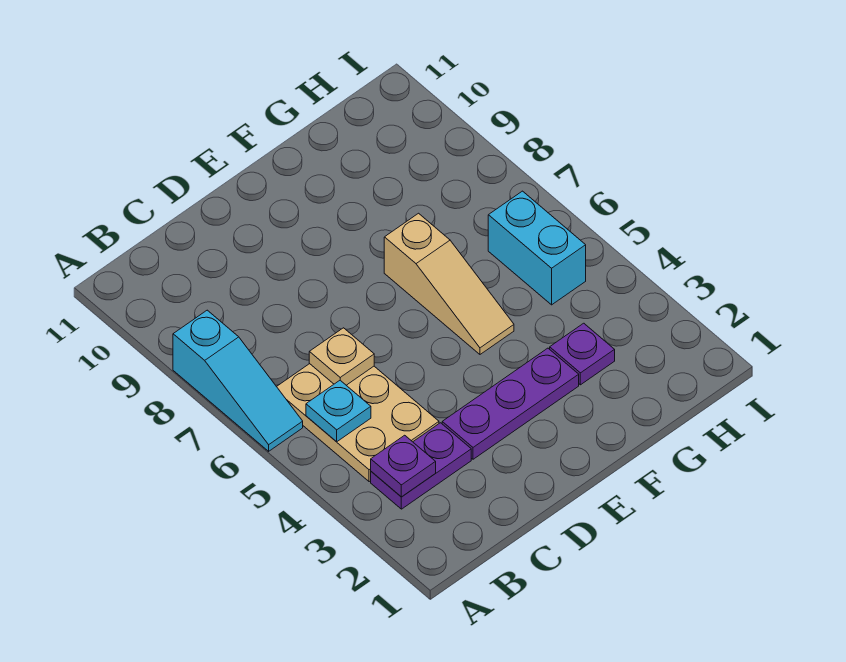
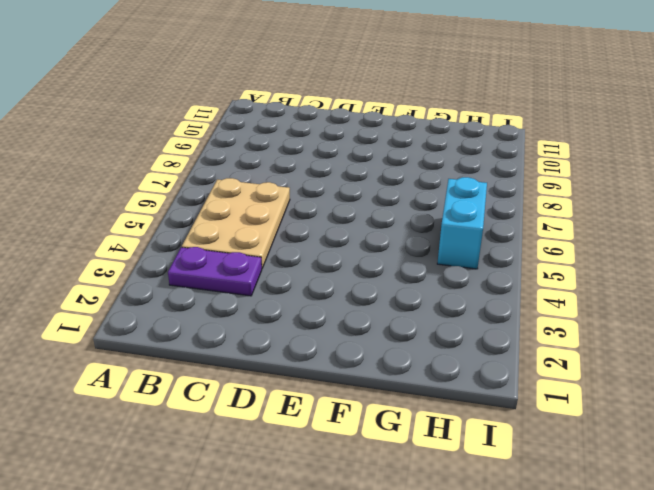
none -> cyan 1x3 slope [173,310,303,451]
none -> purple 1x3 plate [442,348,579,459]

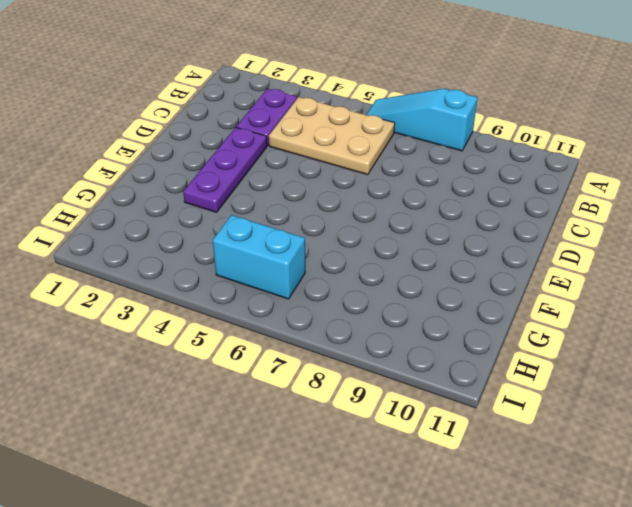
none -> tan 1x3 slope [384,213,514,354]
none -> purple 1x1 plate [550,323,615,385]

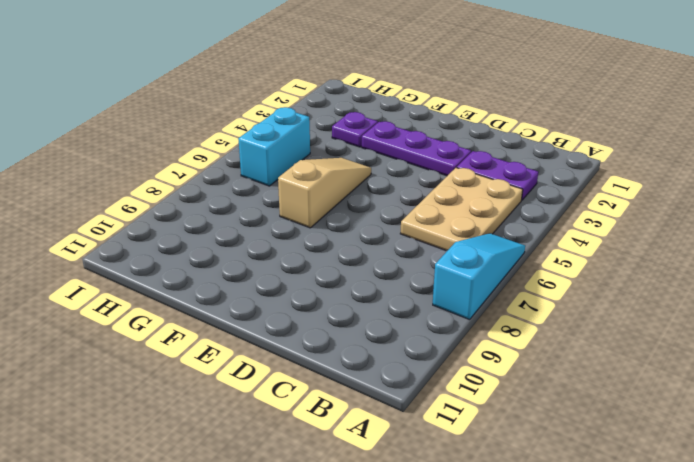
none -> purple 1x1 plate [371,435,436,497]
none -> cyan 1x1 plate [306,380,371,442]

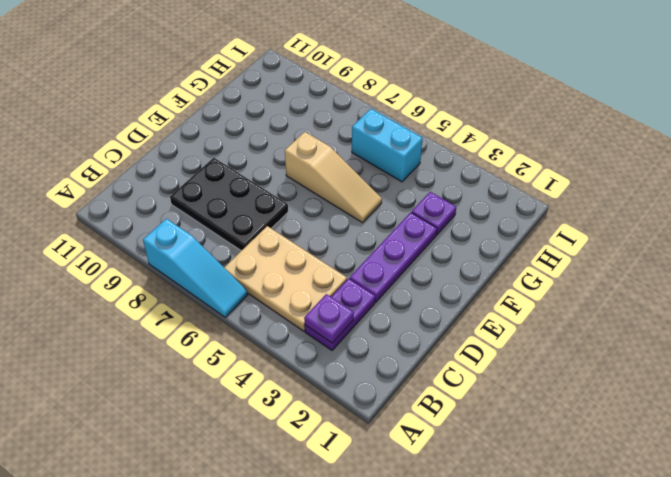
black 2x3 plate [170,158,288,251] -> none
none -> cyan 1x1 plate [306,380,371,442]
none -> tan 1x1 plate [309,328,374,385]

